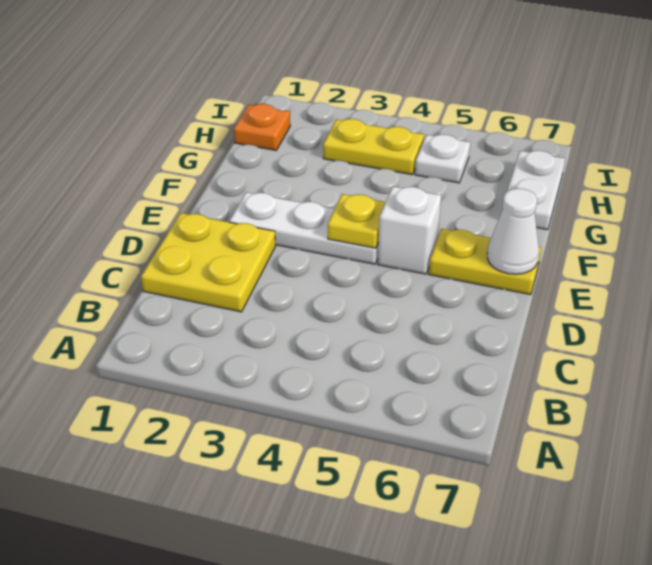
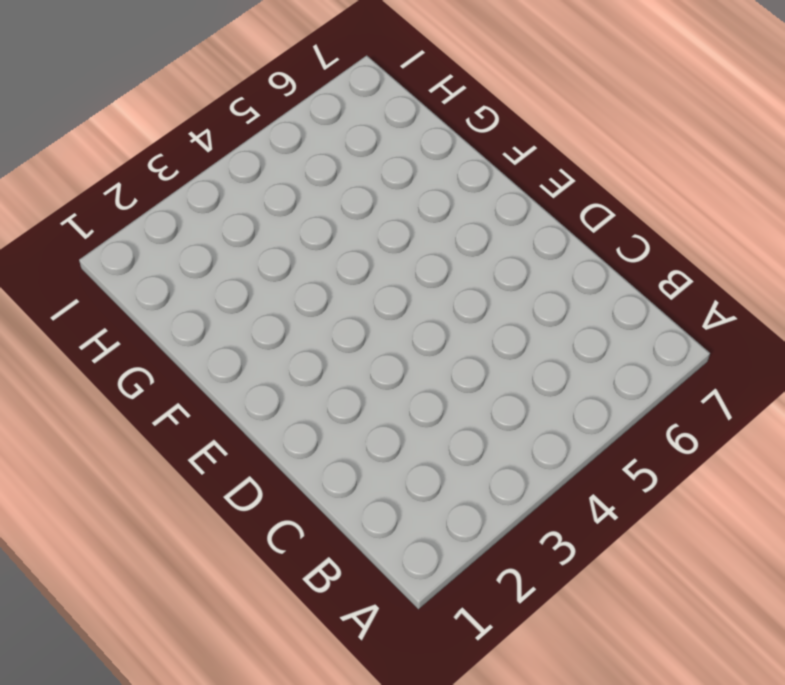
none -> yellow 2x2 plate [141,213,275,312]
none -> white 1x3 plate [229,192,379,264]

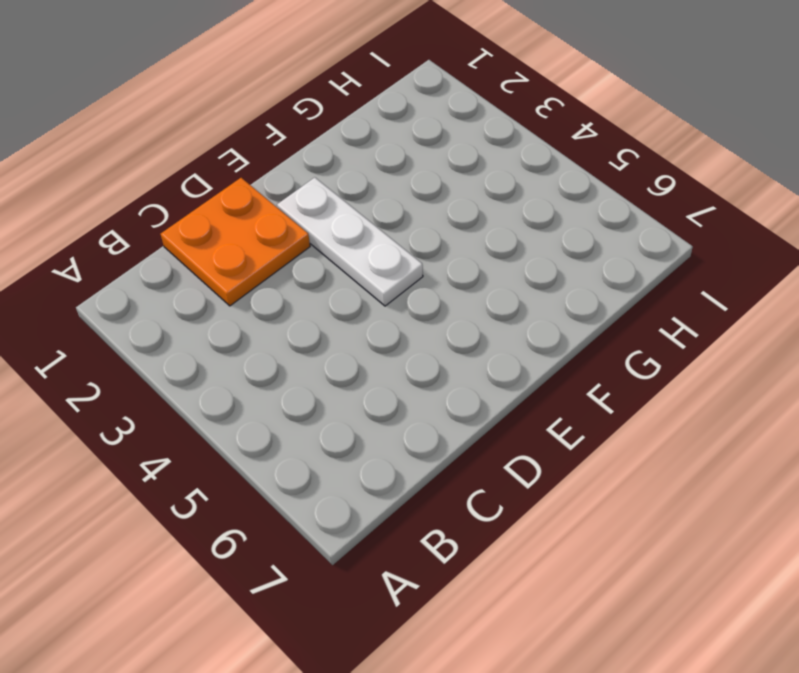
orange 2x2 plate [161,178,310,306] -> yellow 2x2 plate [141,213,275,312]
none -> white 1x1 brick [378,187,441,274]
none -> yellow 1x2 plate [429,229,542,295]

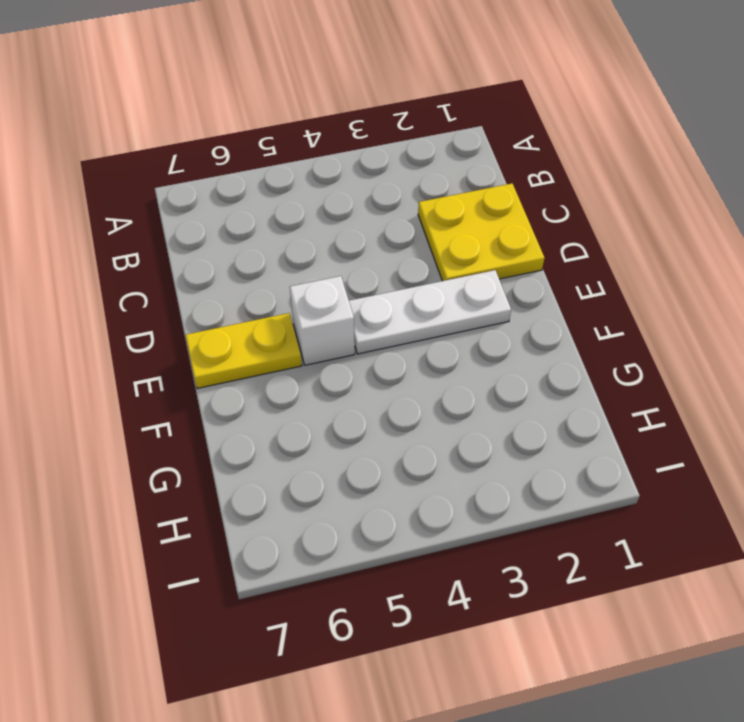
none -> white 1x2 plate [502,150,565,230]
none -> orange 1x1 plate [234,104,290,150]

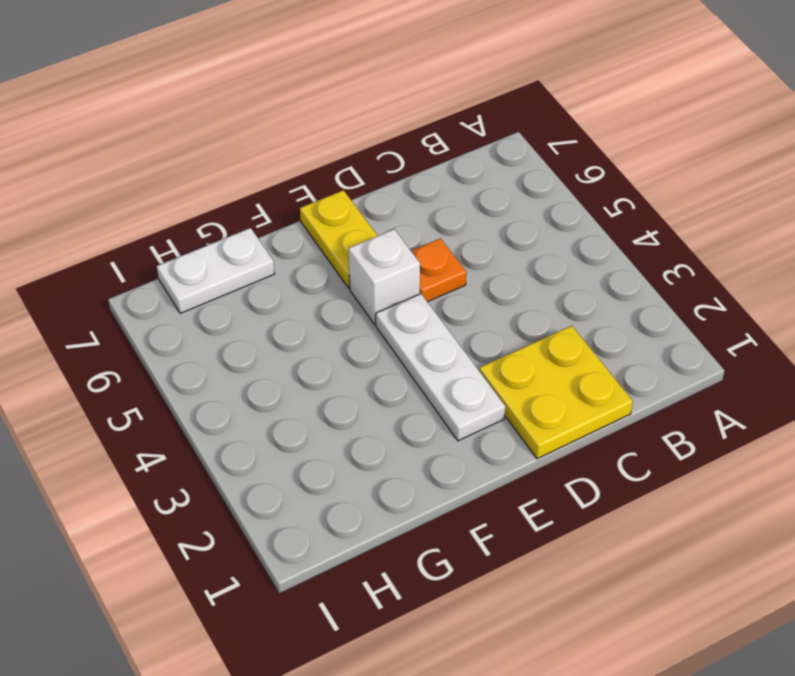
orange 1x1 plate [411,239,466,302] -> orange 1x1 plate moved to [234,104,290,150]
none -> yellow 1x2 plate [323,119,424,175]
none -> white 1x1 plate [415,134,470,183]

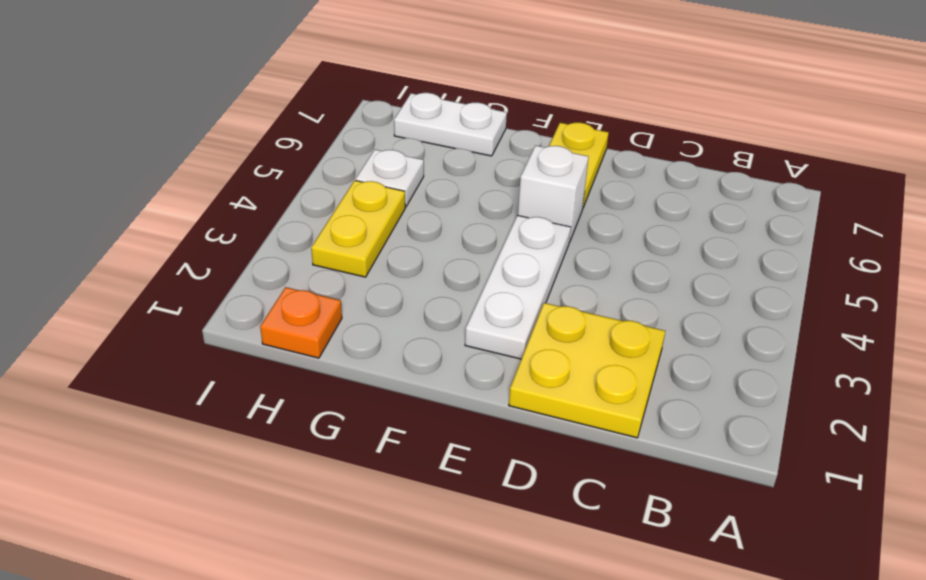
none -> yellow 1x1 plate [328,194,386,248]
none -> white 1x1 cone [487,188,539,274]

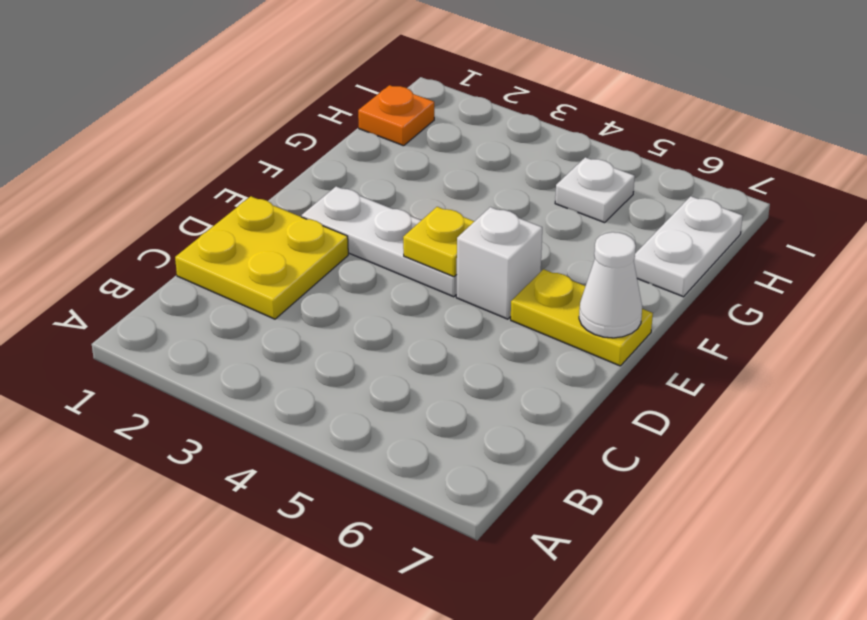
none -> yellow 1x2 plate [323,119,424,175]

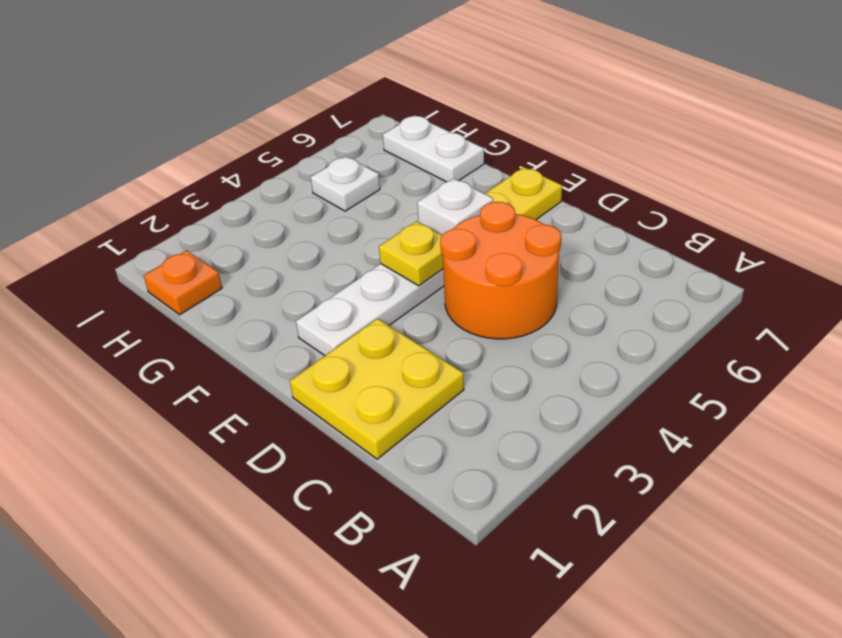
orange 2x2 round brick [440,202,561,339] -> none
none -> yellow 1x2 plate [323,119,424,175]
none -> white 1x1 cone [487,188,539,274]

